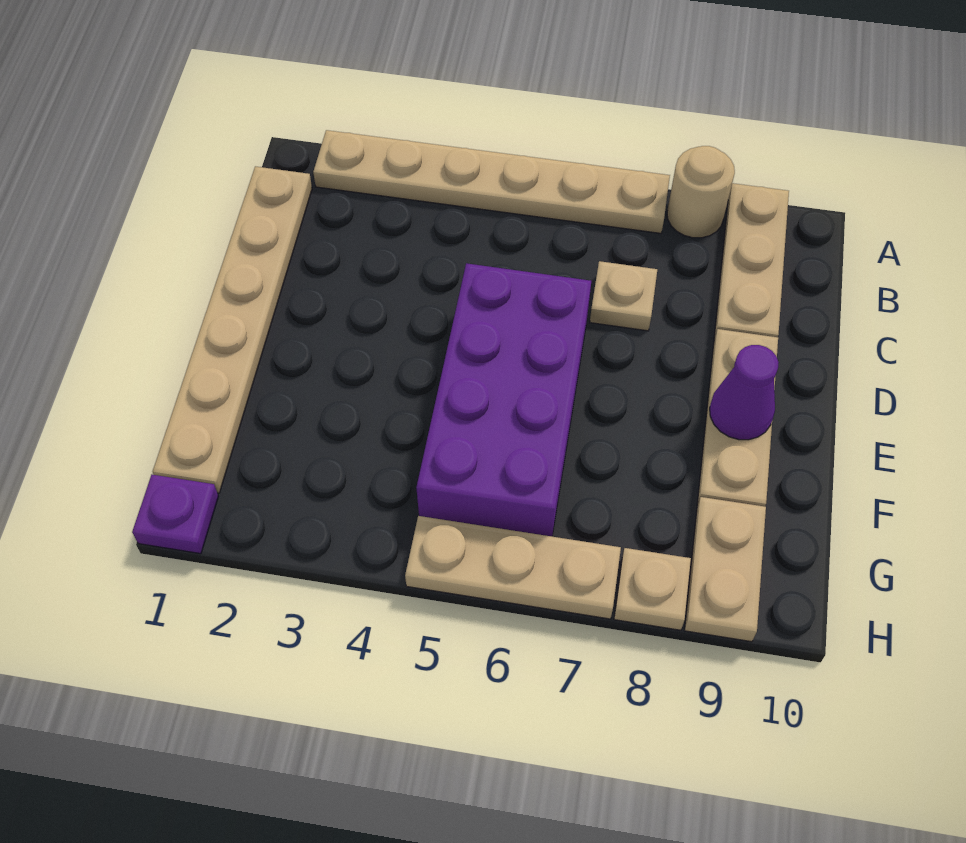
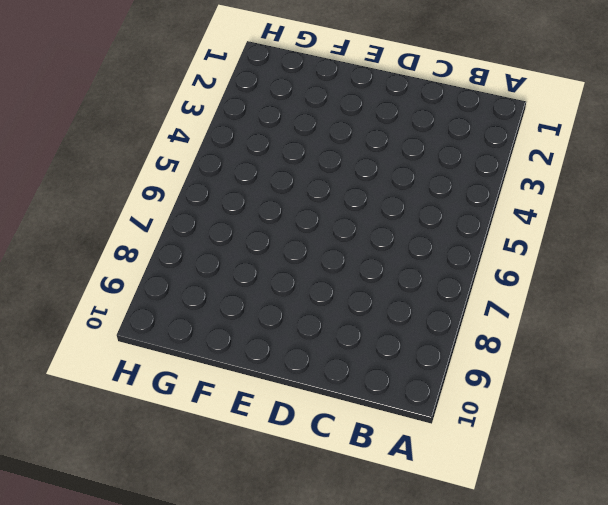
none -> tan 1x6 plate [313,130,670,233]
none -> tan 1x1 round brick [667,146,735,238]
none -> tan 1x3 plate [714,183,789,340]

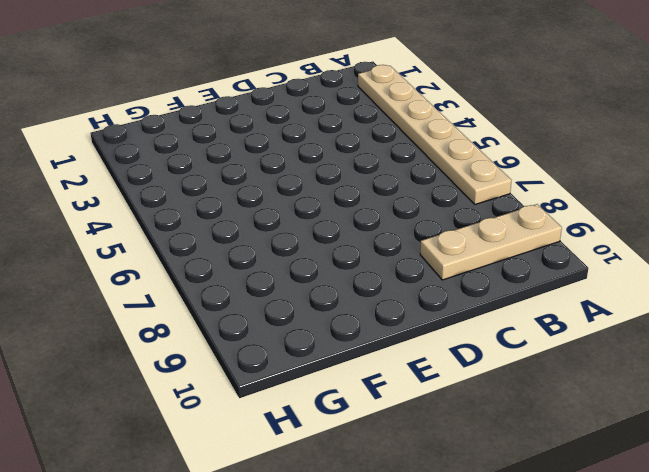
none -> tan 1x1 round brick [667,146,735,238]
none -> tan 1x6 plate [153,166,312,493]
none -> tan 1x1 plate [590,261,657,331]

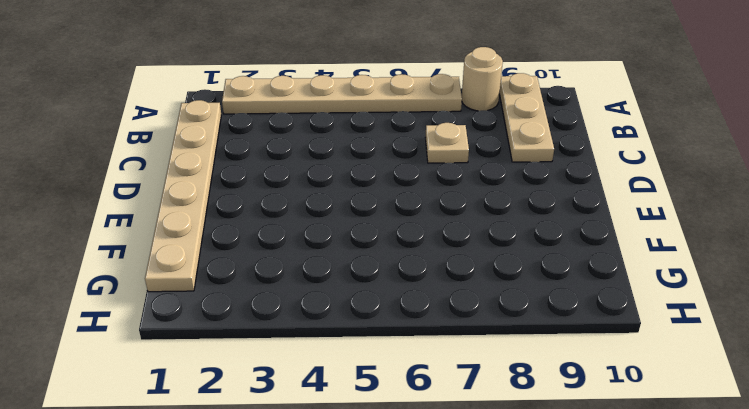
none -> purple 2x4 brick [416,263,591,536]
none -> tan 1x3 plate [697,329,778,506]
none -> tan 1x2 plate [684,497,766,642]

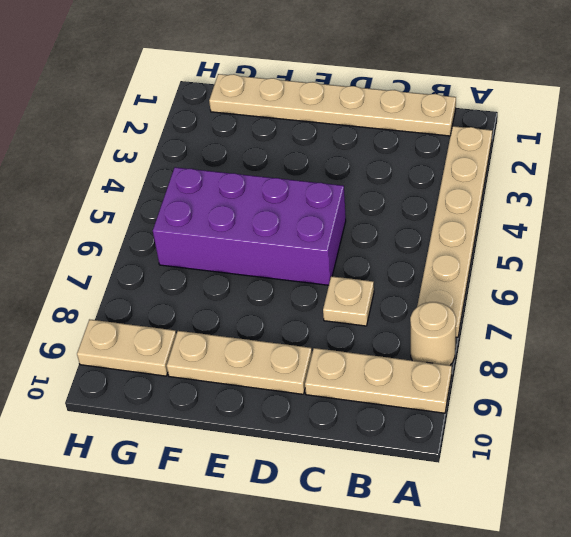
none -> purple 1x1 plate [132,475,219,554]
none -> tan 1x3 plate [405,516,621,619]
none -> tan 1x1 plate [614,548,691,630]

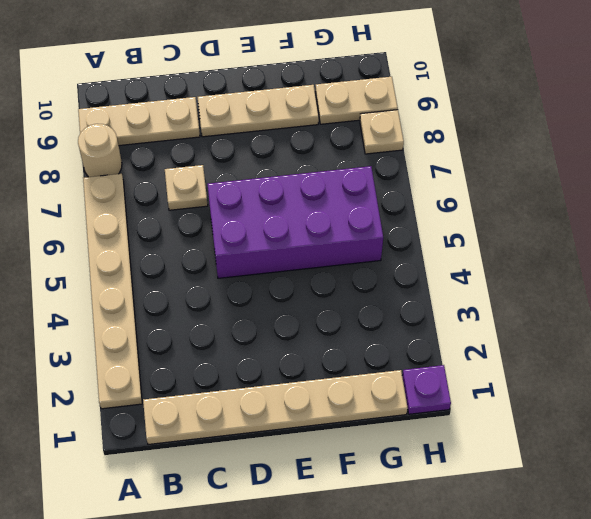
none -> tan 1x3 plate [405,516,621,619]
none -> purple 1x1 cone [710,345,779,440]

